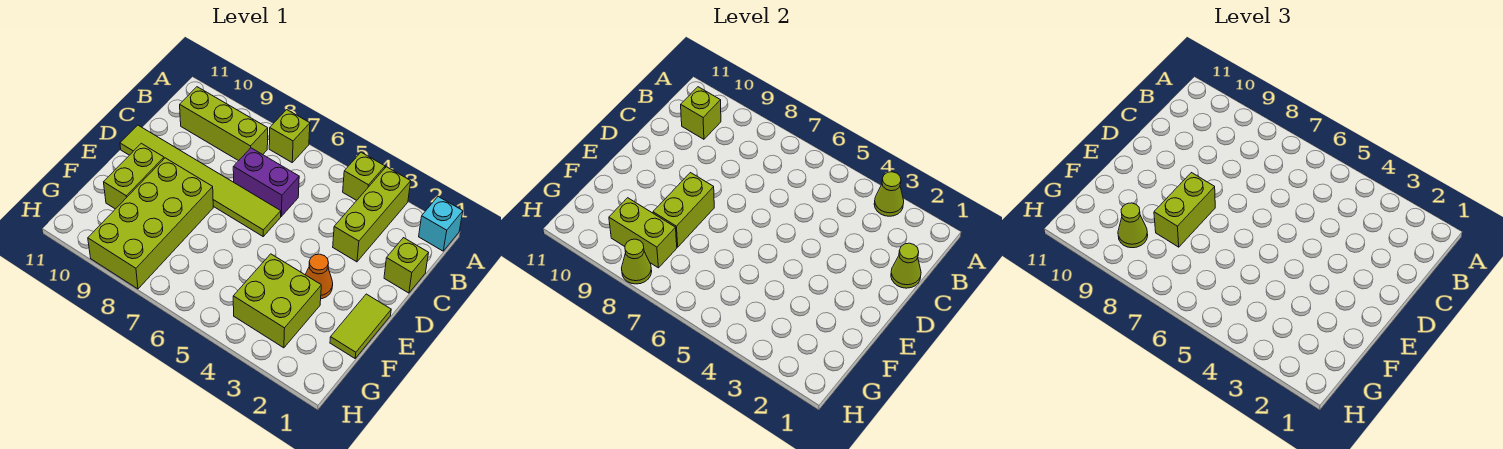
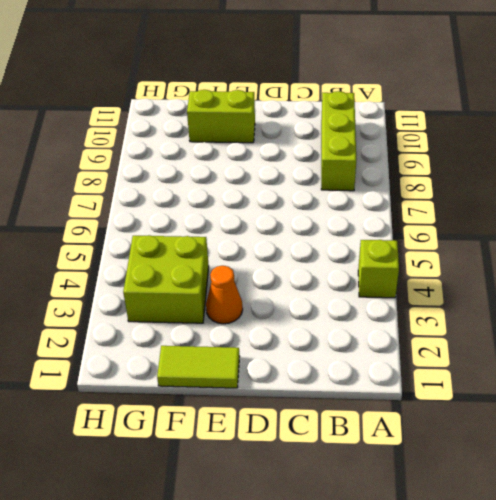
none -> cyan 1x1 brick [419,197,463,251]
none -> lime 1x3 brick [333,167,411,262]
none -> lime 1x1 brick [269,110,310,162]

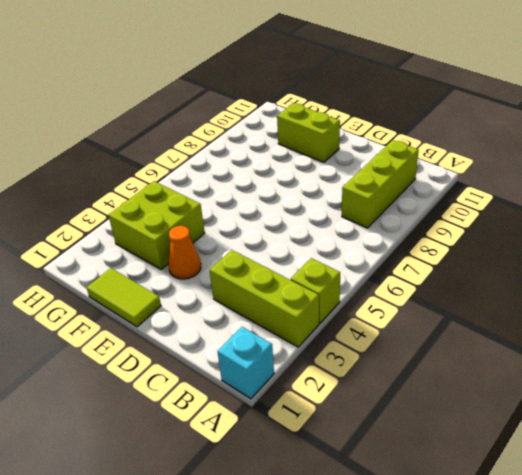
none -> lime 1x1 brick [269,110,310,162]
none -> lime 1x1 brick [384,238,429,293]
none -> purple 1x2 brick [233,148,299,216]

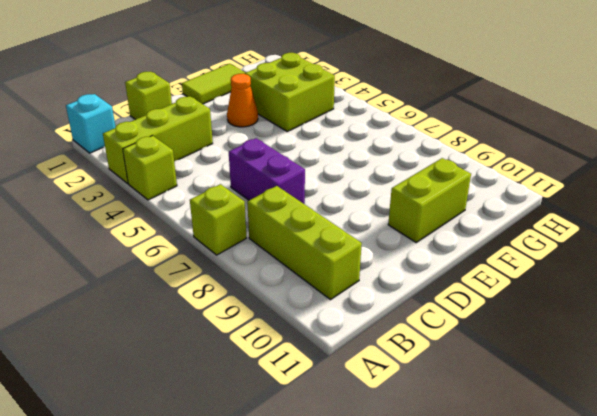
none -> lime 1x6 tile [120,125,281,236]
none -> lime 2x4 brick [88,158,213,289]
none -> lime 1x1 cone [874,172,904,216]

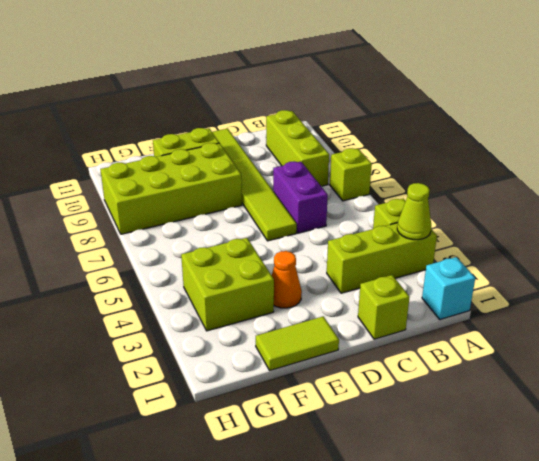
none -> lime 1x1 brick [681,87,721,139]
none -> lime 1x1 cone [891,243,921,288]
none -> lime 1x2 brick [653,173,714,247]

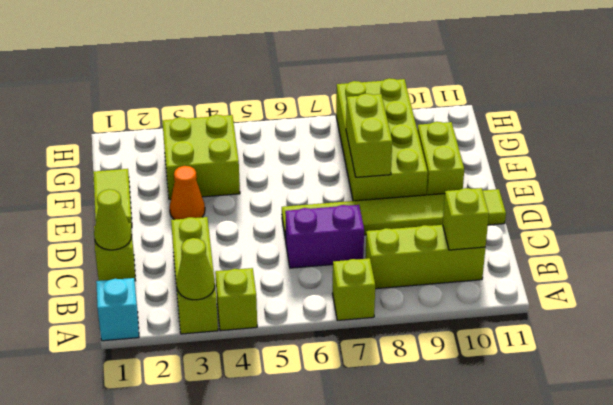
none -> lime 1x2 brick [609,198,677,268]
none -> lime 1x1 cone [622,239,652,284]
none -> lime 1x2 brick [1154,173,1215,247]

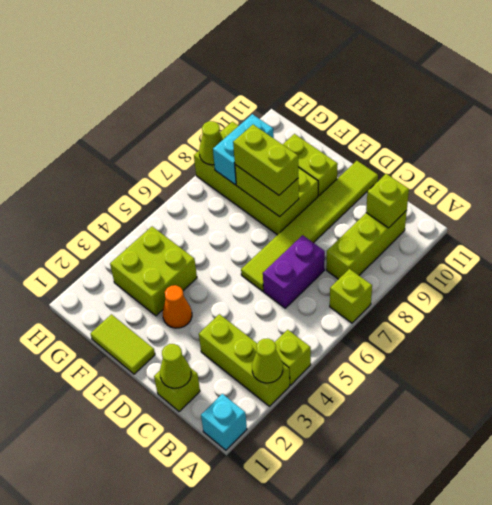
cyan 1x2 brick [213,114,274,185] -> lime 1x2 brick [609,198,677,268]
none -> lime 1x1 cone [1118,203,1148,248]

